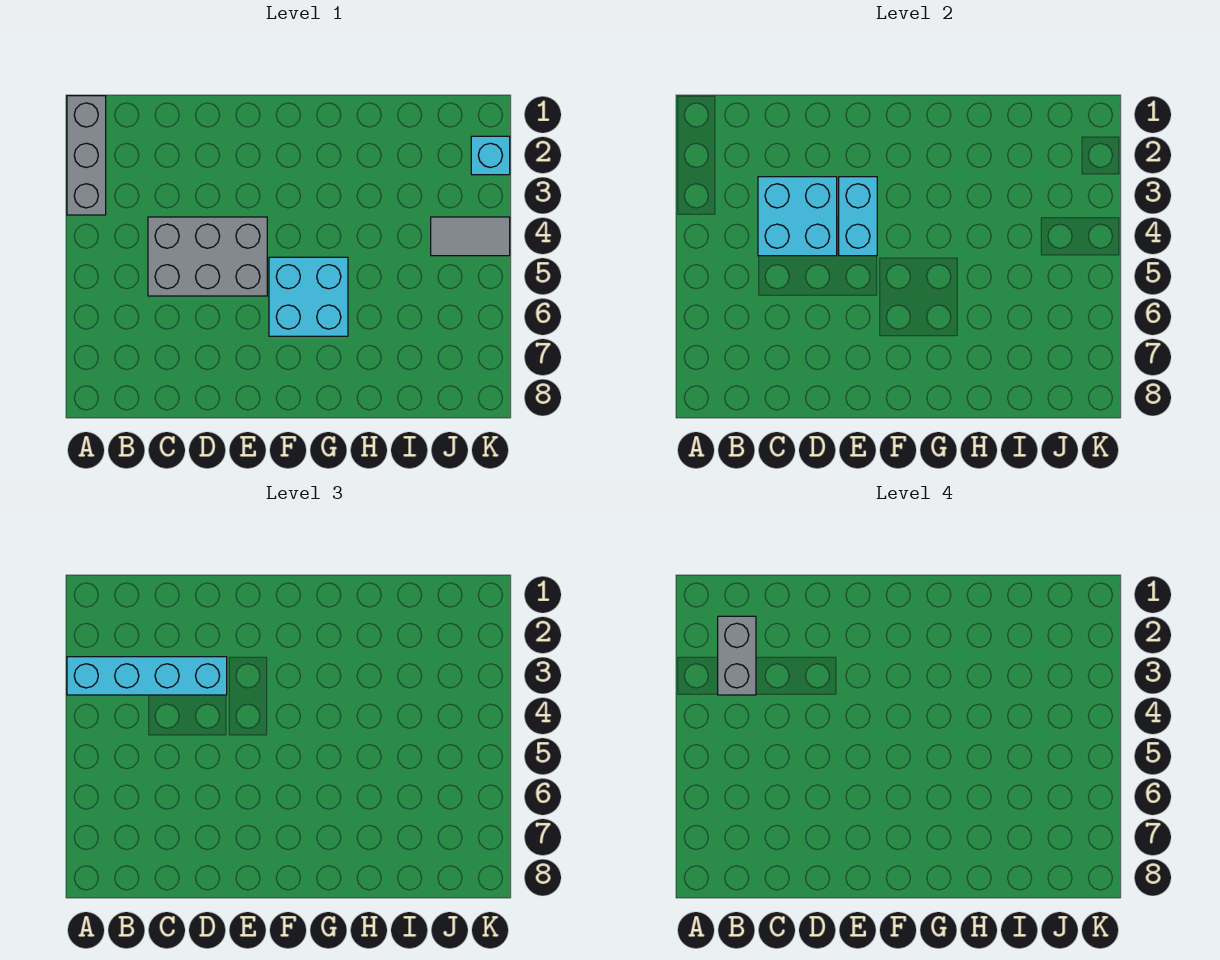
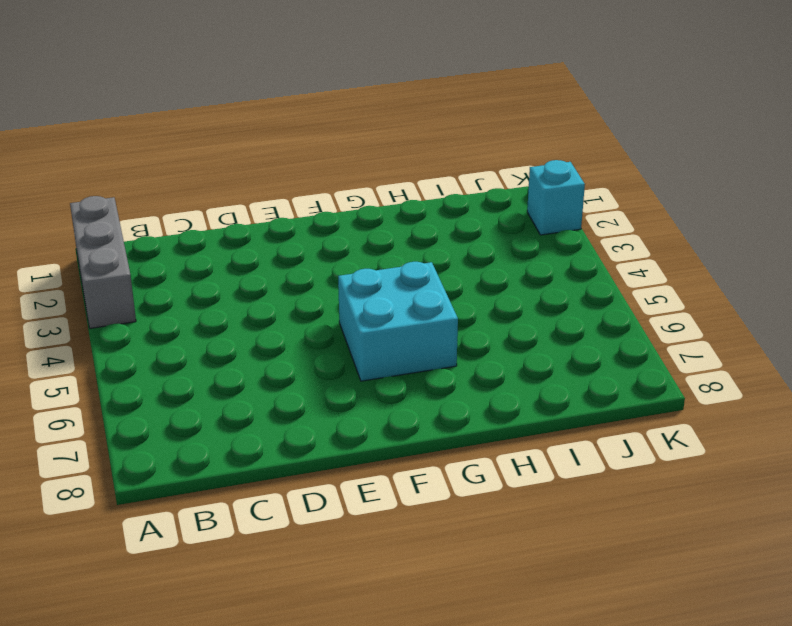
none -> grey 2x3 brick [148,217,267,296]
none -> grey 1x2 tile [431,217,510,256]

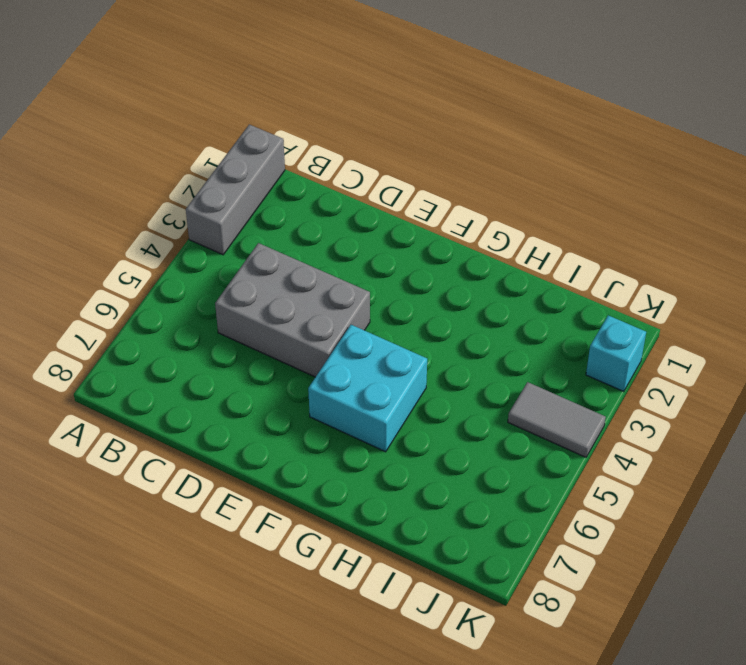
none -> cyan 2x2 brick [758,177,837,256]
none -> cyan 1x2 brick [839,177,877,256]

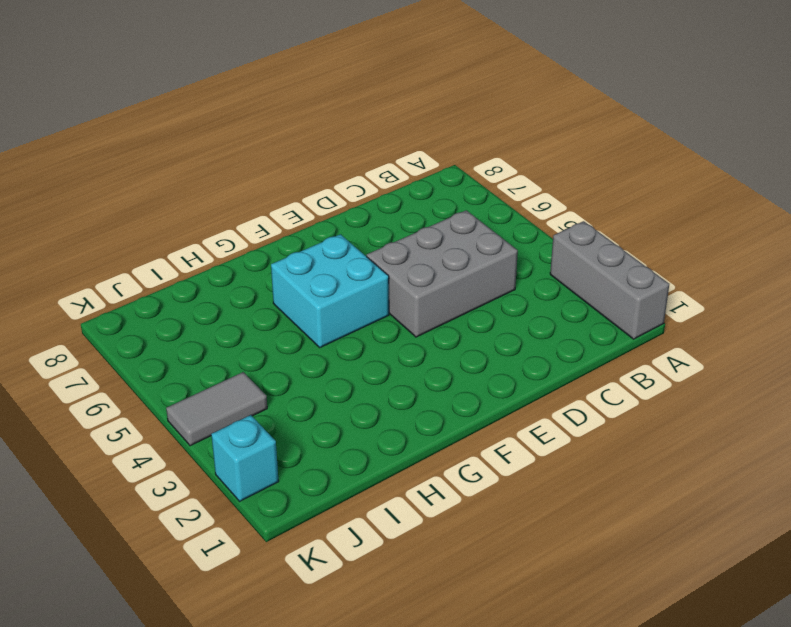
none -> cyan 2x2 brick [758,177,837,256]
none -> cyan 1x2 brick [839,177,877,256]

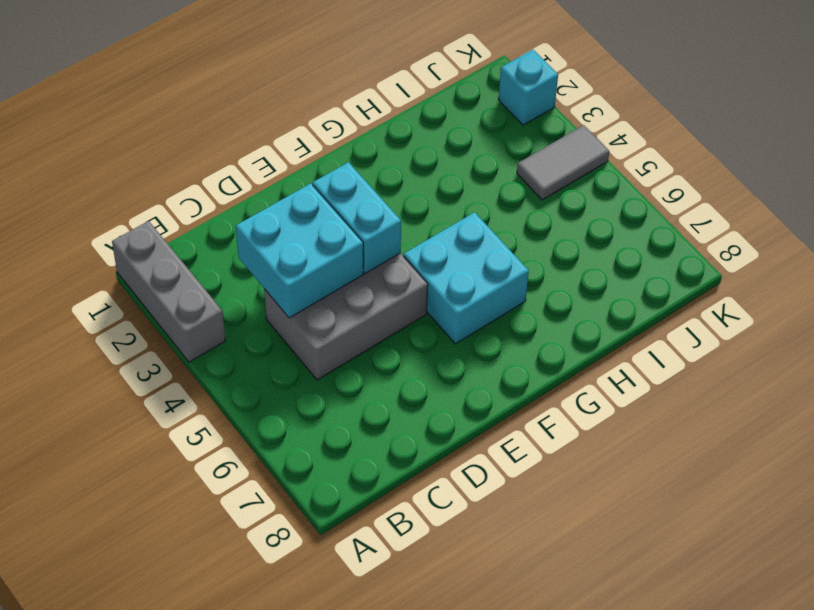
none -> cyan 1x4 brick [67,657,227,695]
none -> grey 1x2 brick [718,616,756,695]

